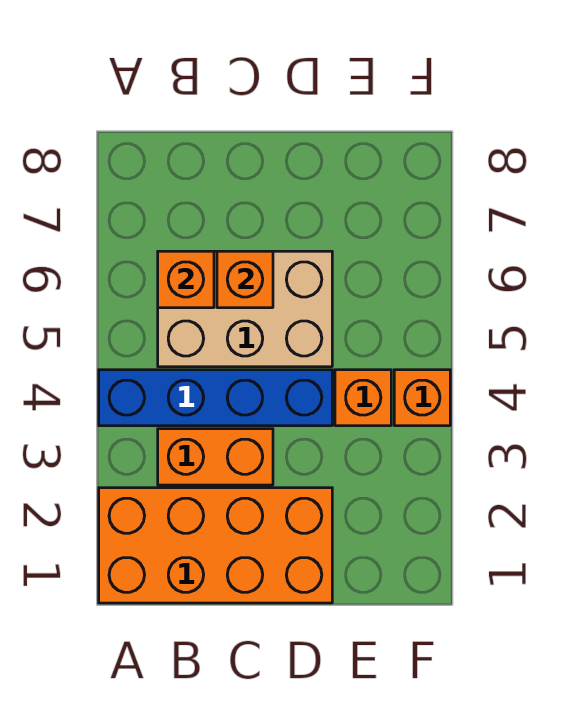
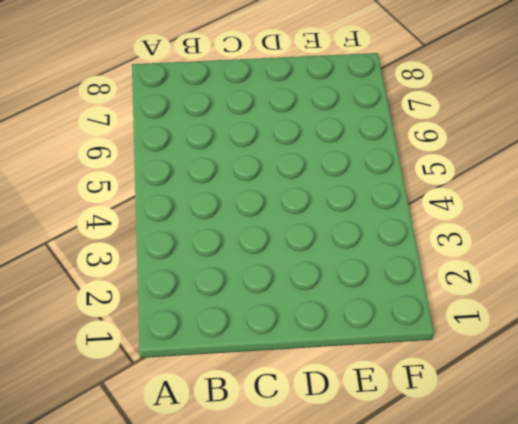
none -> orange 2x4 brick [99,488,332,603]
none -> blue 1x4 brick [99,370,332,426]

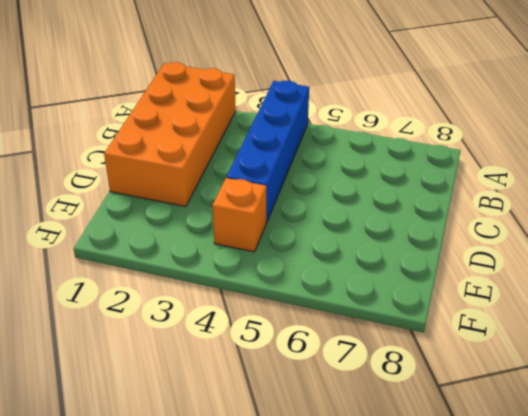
none -> orange 1x2 brick [158,429,273,485]
none -> tan 2x3 brick [158,251,332,367]

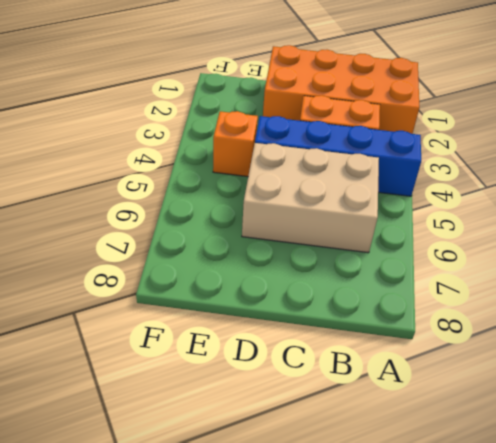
none -> orange 1x1 brick [394,370,450,426]
none -> orange 1x1 brick [158,251,214,308]

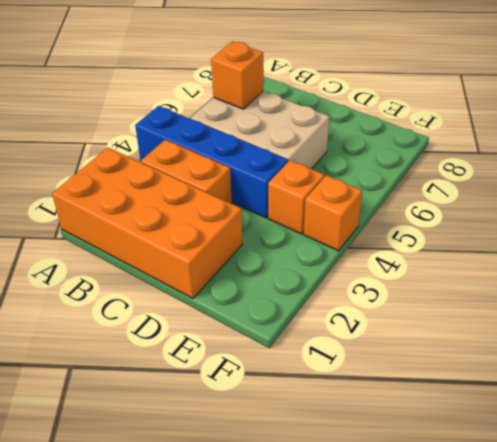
none -> orange 1x1 brick [217,251,273,308]

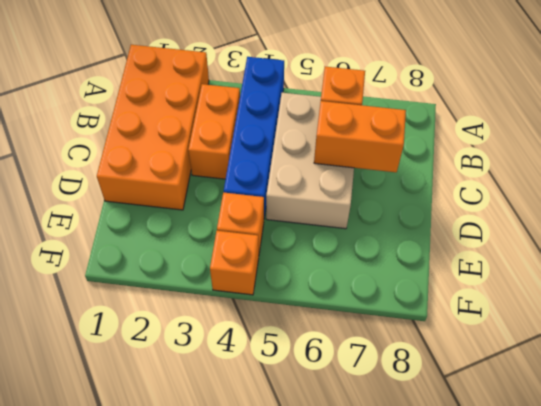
orange 1x2 brick [314,101,406,172] -> orange 1x1 brick [217,251,273,308]

